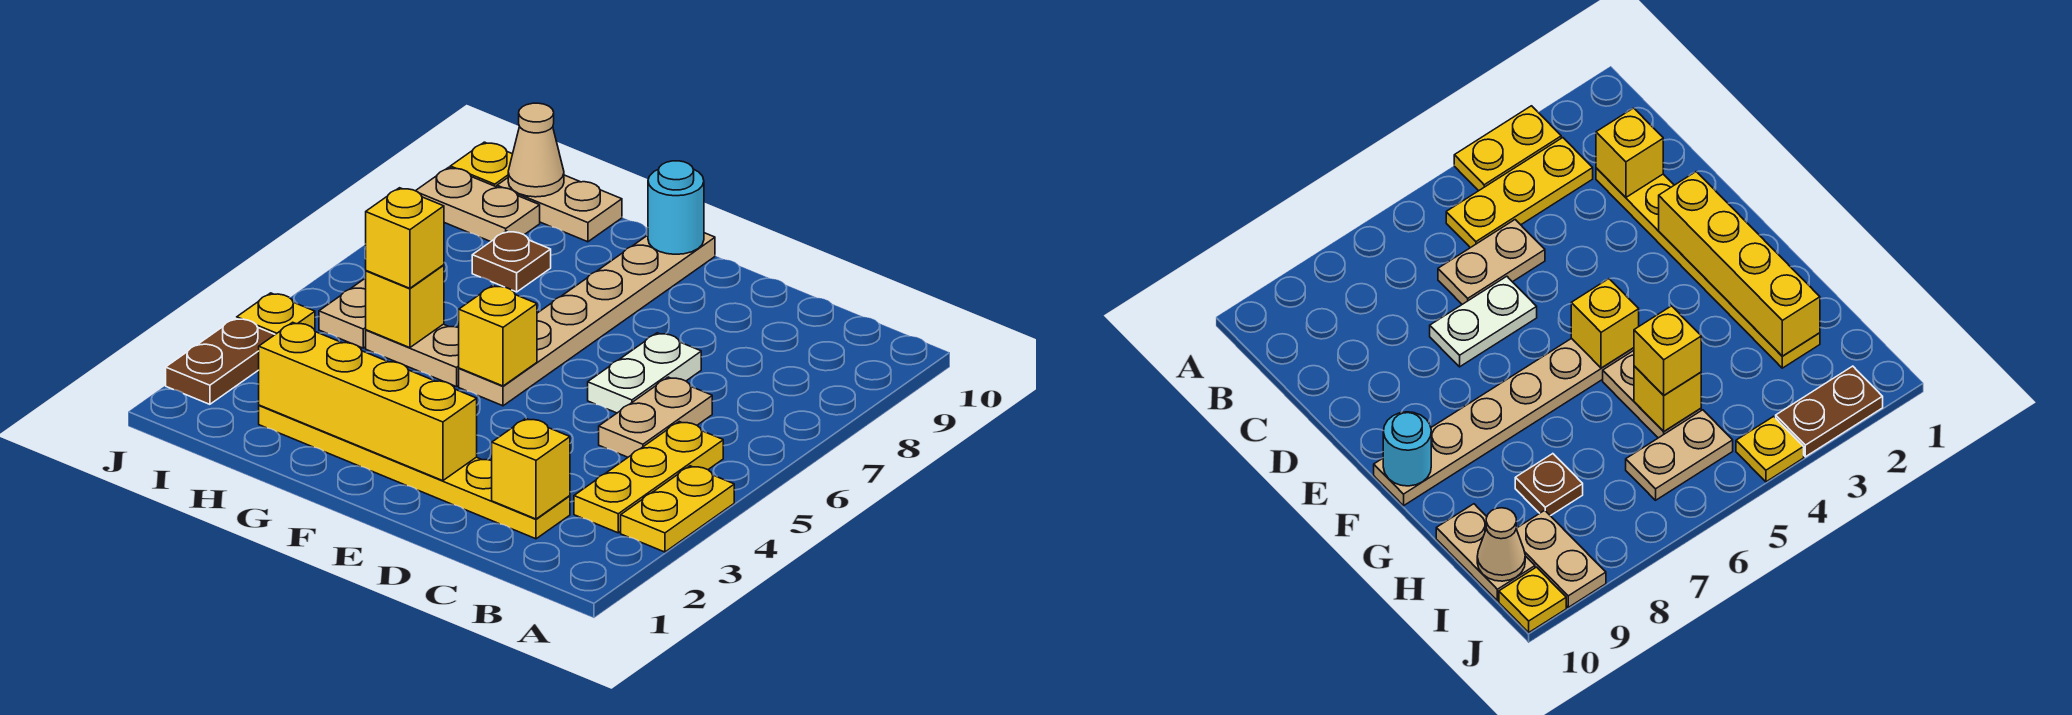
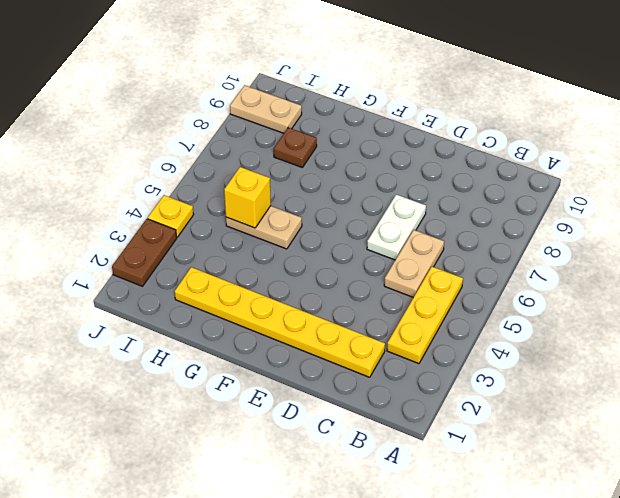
none -> yellow 1x2 plate [621,466,734,552]
none -> tan 1x6 plate [459,233,715,406]
none -> tan 1x2 plate [497,175,622,242]

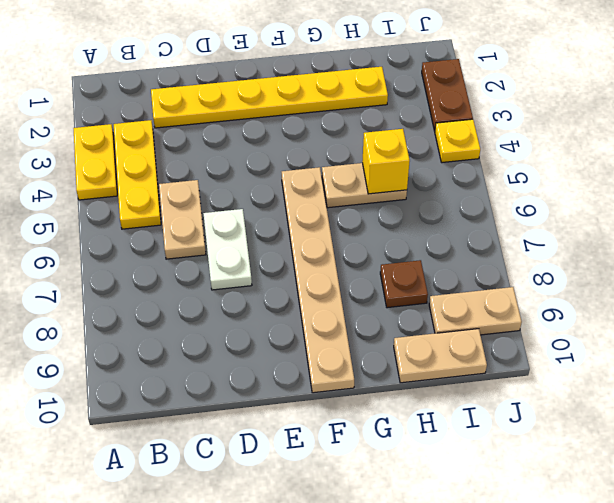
none -> tan 1x2 plate [319,278,366,348]
none -> yellow 1x1 plate [450,142,512,187]
none -> yellow 1x1 brick [492,418,570,519]

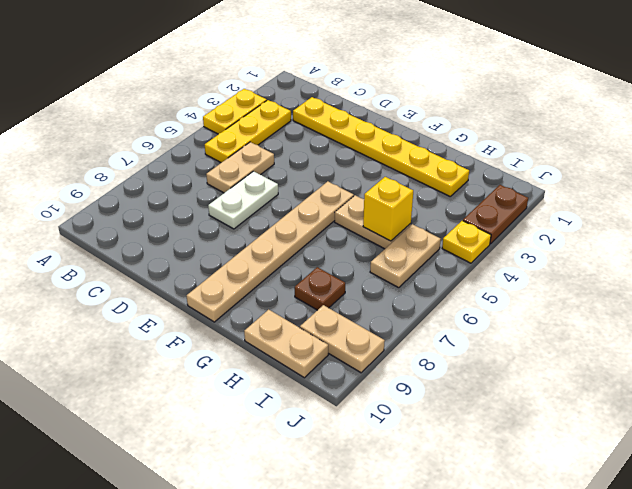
none -> yellow 1x1 plate [450,142,512,187]
none -> yellow 1x1 brick [492,418,570,519]
none -> yellow 1x4 brick [259,322,477,481]

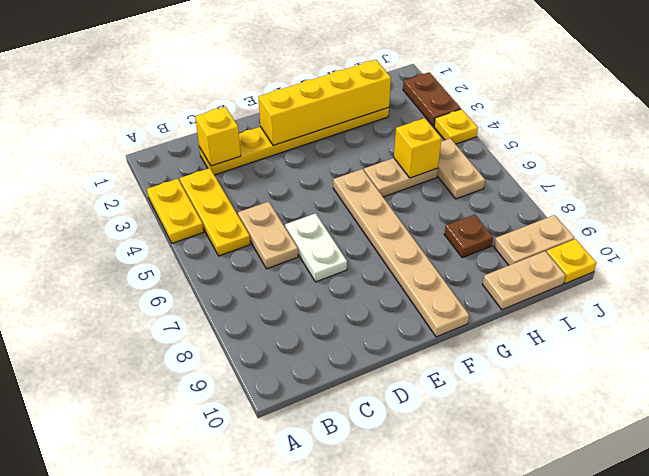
none -> yellow 1x1 brick [459,285,537,386]
none -> cyan 1x1 round brick [648,161,704,254]
none -> tan 1x1 cone [508,103,564,197]

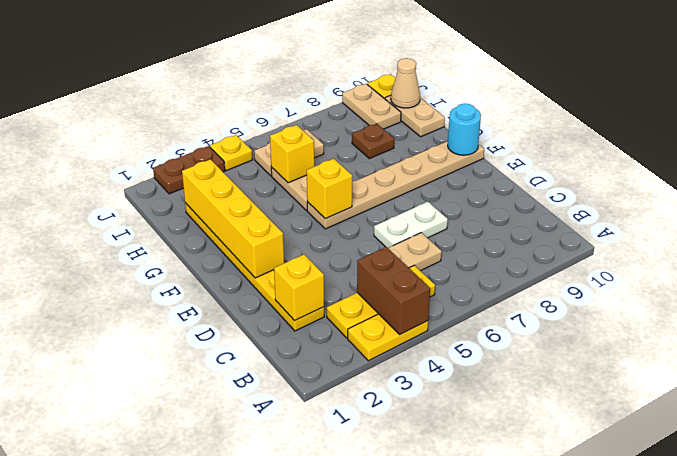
brown 1x2 brick [357,247,430,334] -> none
none -> yellow 1x1 brick [366,188,444,288]

